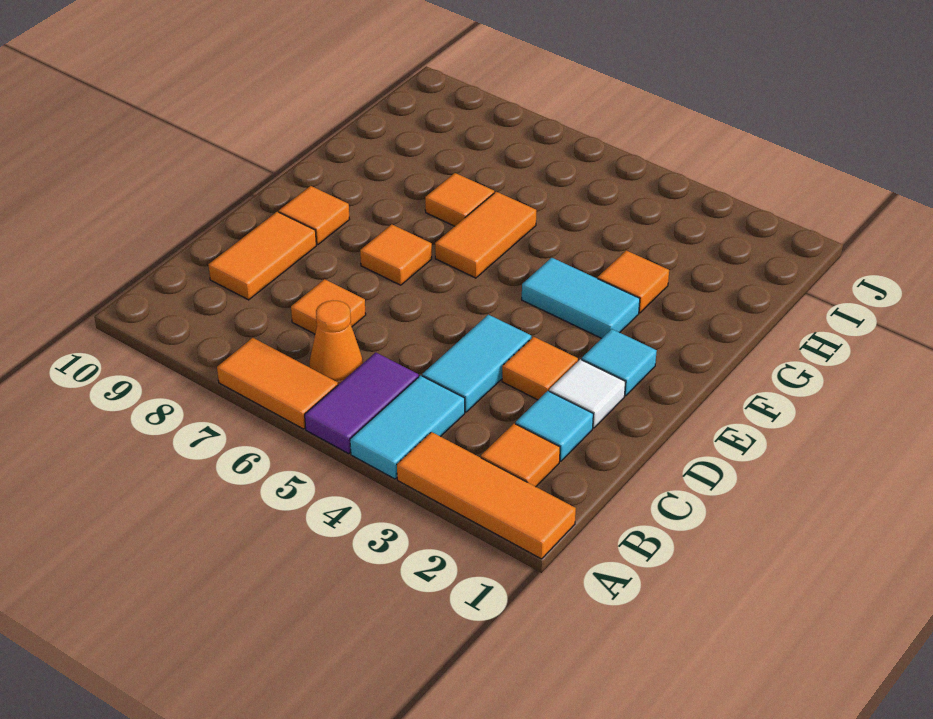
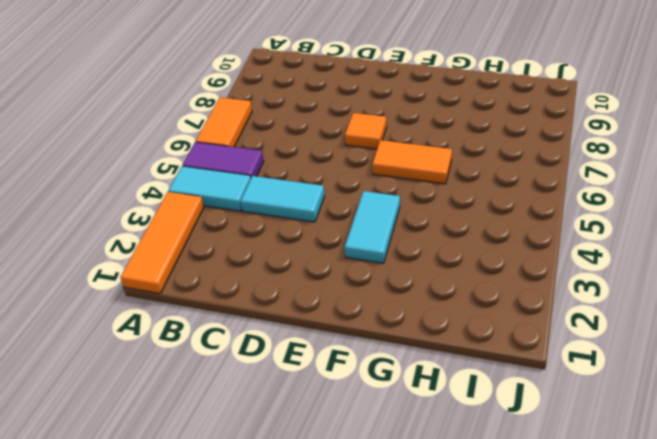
none -> orange 1x1 tile [481,424,560,487]
none -> orange 1x1 cone [309,300,363,385]
none -> cyan 1x1 tile [516,391,593,461]

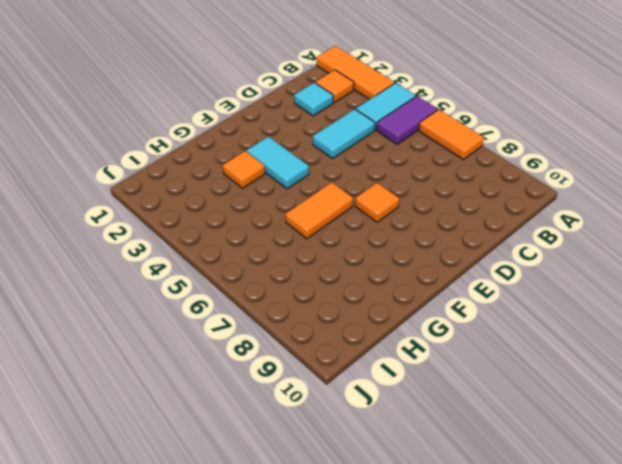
none -> orange 1x1 cone [309,300,363,385]
none -> orange 1x1 tile [291,279,366,334]
none -> orange 1x2 tile [208,212,316,300]

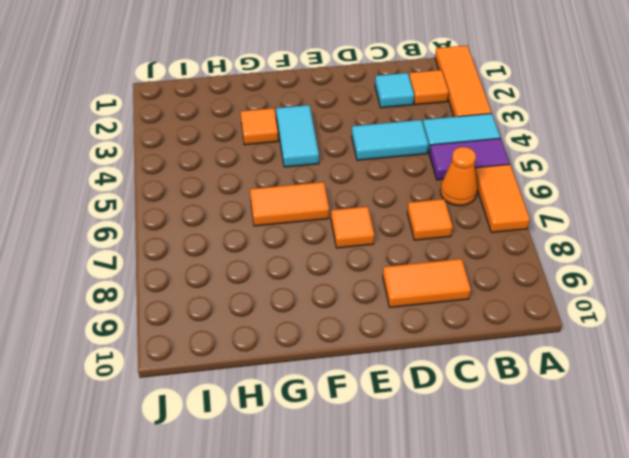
none -> white 1x1 tile [549,359,625,428]
none -> orange 1x1 tile [502,337,578,400]
none -> cyan 1x1 tile [582,329,657,396]

